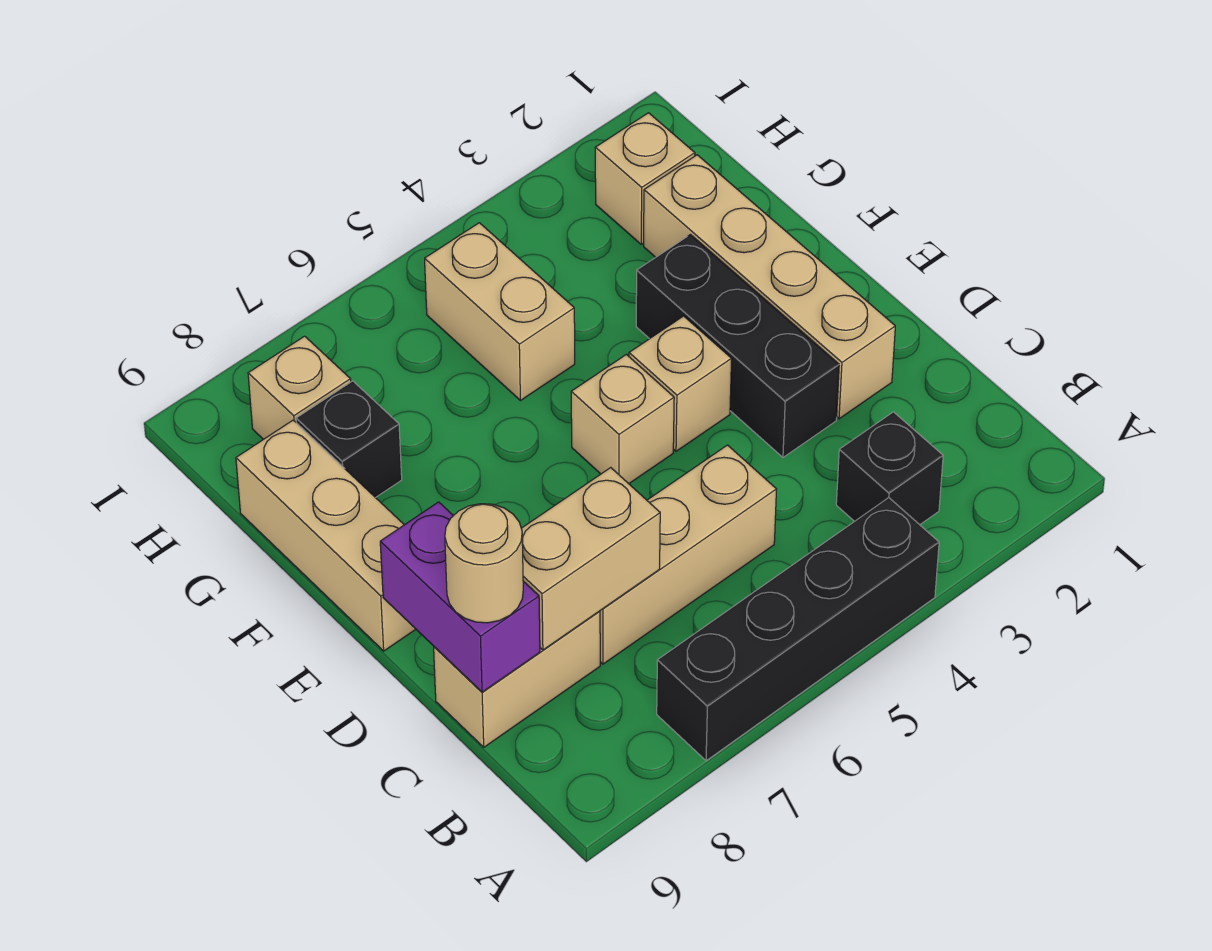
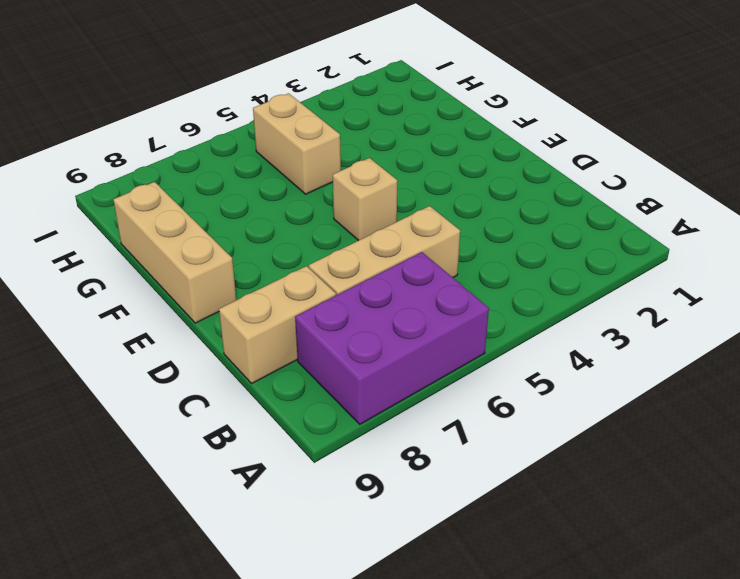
purple 2x3 brick [295,252,489,424] -> black 1x4 brick [657,498,939,761]
none -> black 1x1 brick [836,412,943,525]
none -> tan 1x4 brick [644,155,895,419]
none -> black 1x3 brick [636,235,839,457]

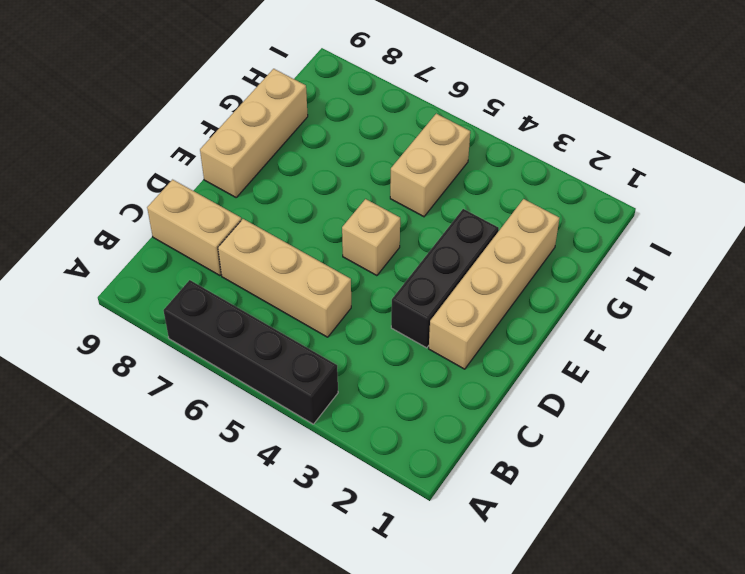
none -> black 1x1 brick [836,412,943,525]
none -> tan 1x1 brick [629,316,732,451]
none -> black 1x1 brick [296,381,402,498]

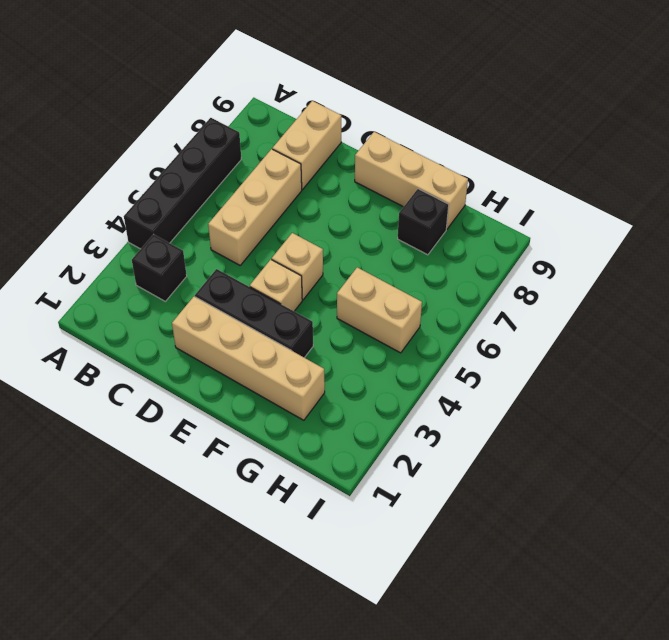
none -> tan 1x1 brick [595,113,695,244]
none -> tan 1x1 brick [248,336,351,439]
none -> tan 1x2 brick [521,468,660,650]

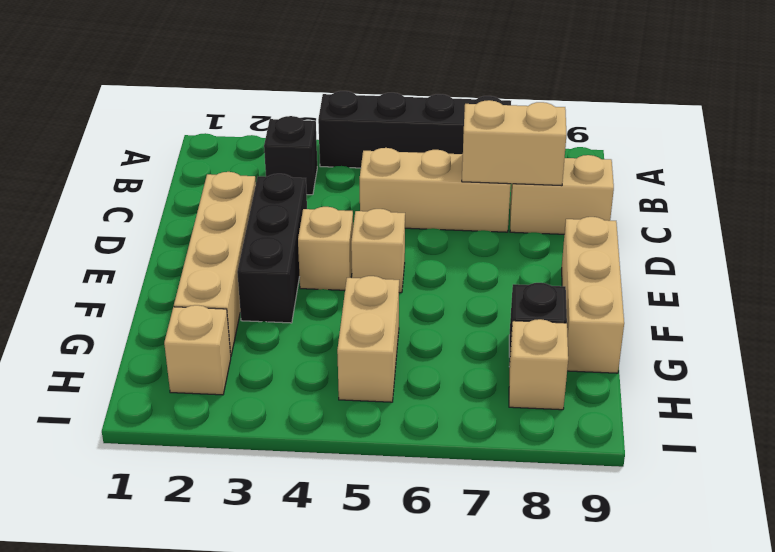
none -> purple 1x2 brick [380,502,540,692]
none -> tan 1x1 round brick [445,504,523,623]

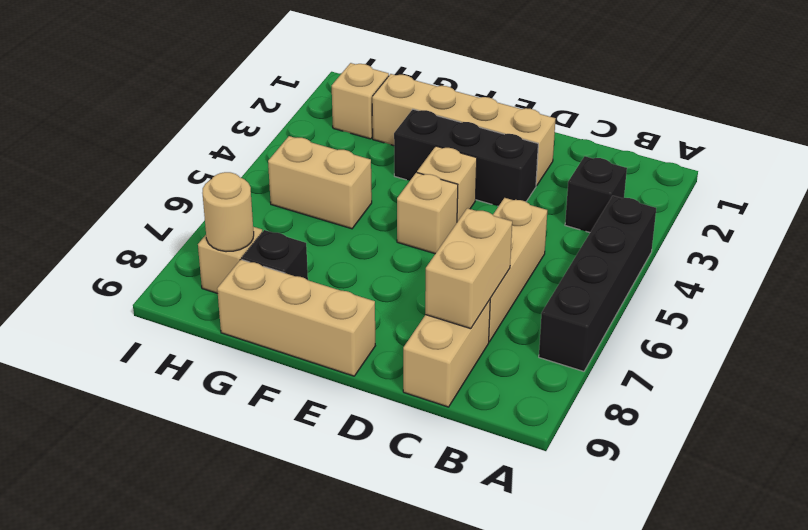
tan 1x1 round brick [202,172,254,252] -> tan 1x1 round brick moved to [445,504,523,623]
none -> purple 1x2 brick [380,502,540,692]

